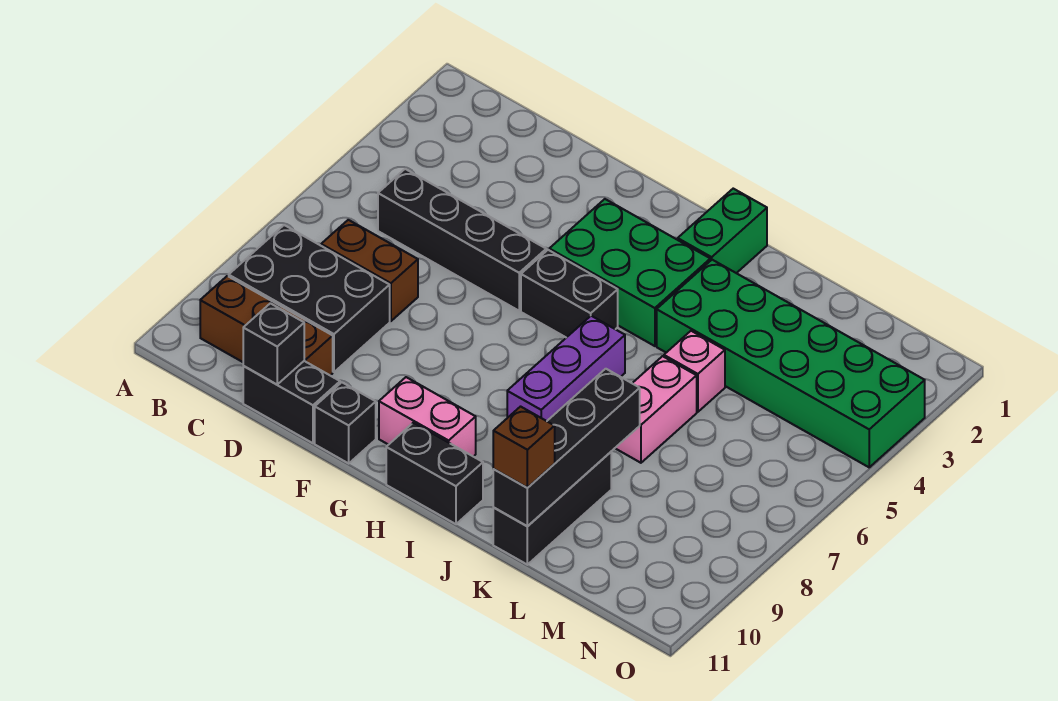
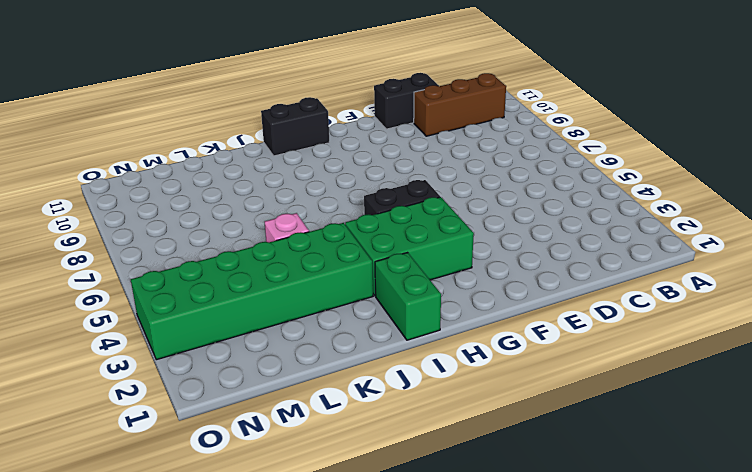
none -> black 2x3 brick [229,225,390,372]
none -> black 1x4 brick [378,169,546,311]
none -> brown 1x2 brick [321,220,418,321]

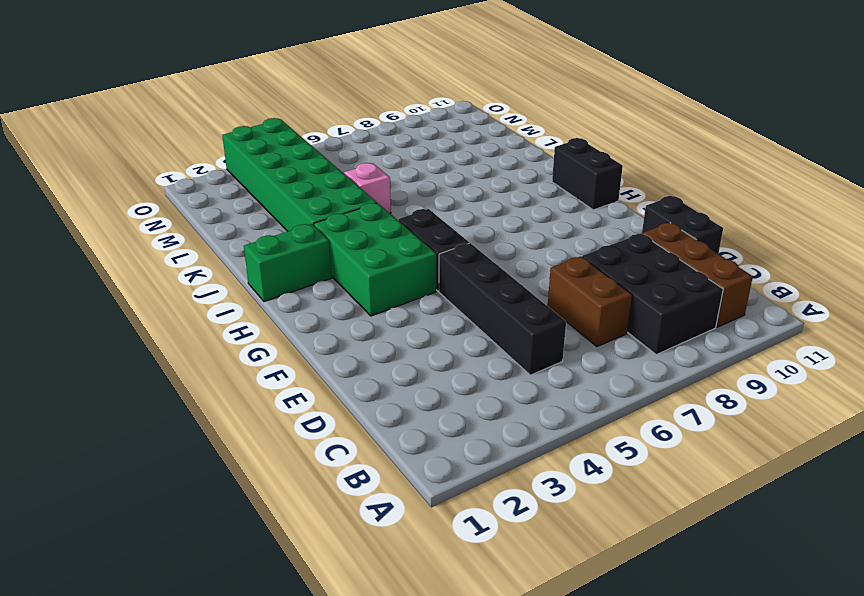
none -> black 1x1 brick [315,382,376,463]
none -> pink 1x2 brick [379,377,476,457]
none -> purple 1x3 brick [507,316,625,421]

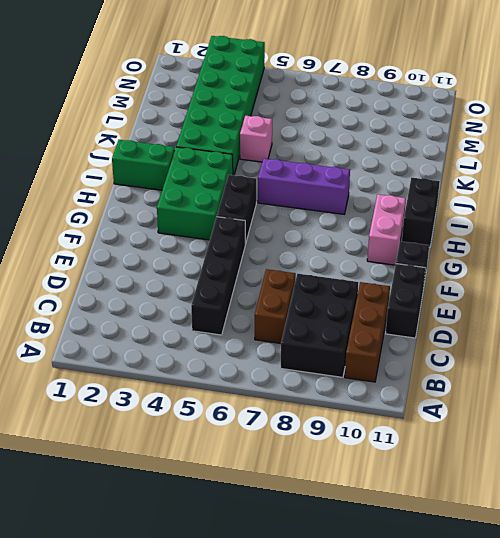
none -> pink 1x2 brick [615,356,697,463]
none -> black 1x3 brick [493,452,611,565]
none -> black 1x1 brick [243,303,304,384]

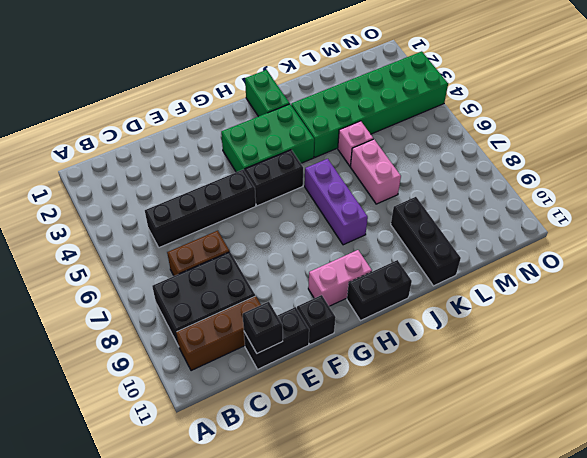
none -> black 1x4 brick [493,369,640,526]
none -> brown 1x1 brick [493,407,555,488]

